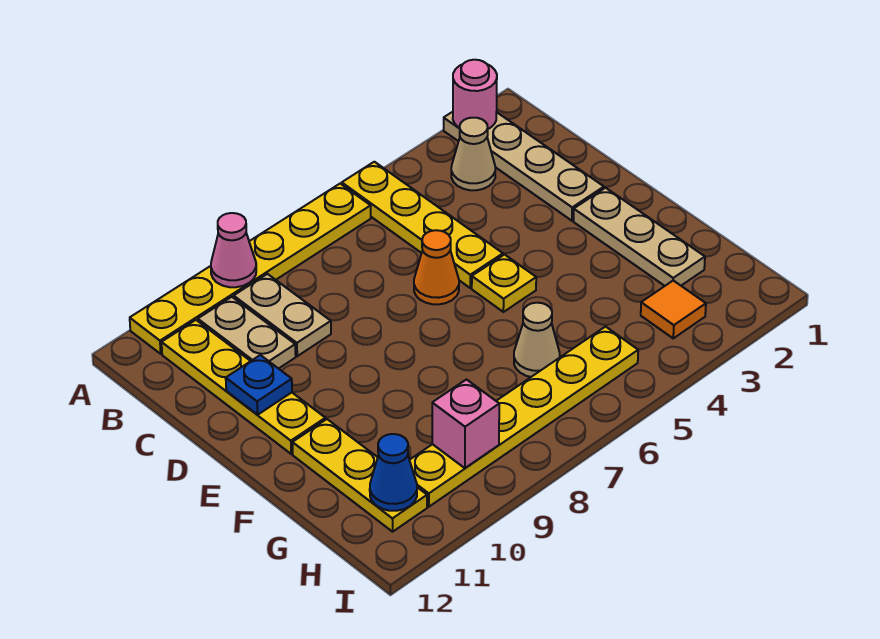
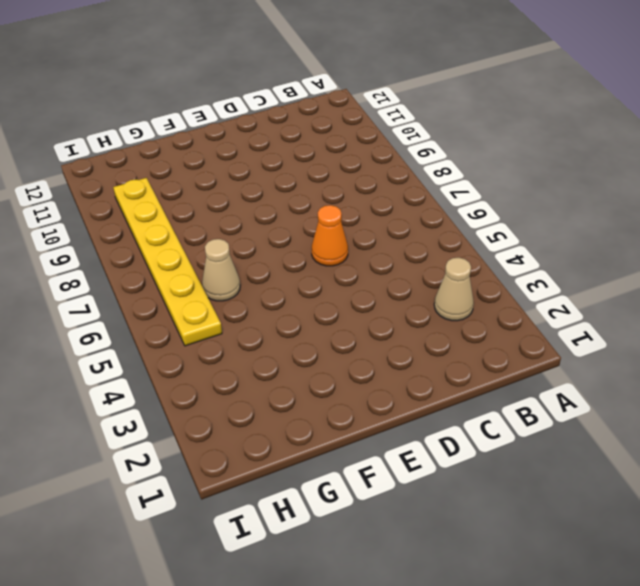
none -> tan 1x4 plate [444,112,604,221]
none -> yellow 1x4 plate [342,162,503,288]
none -> yellow 1x6 plate [130,184,371,354]

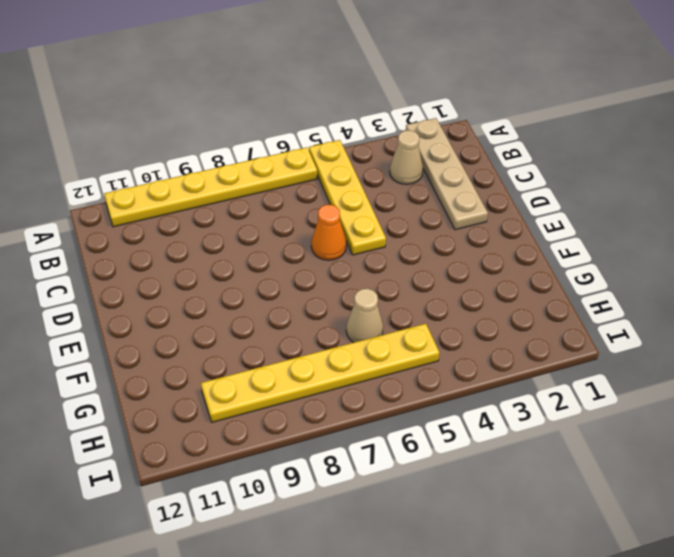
none -> tan 1x2 plate [234,274,331,356]
none -> tan 1x2 plate [198,297,296,369]
none -> yellow 1x4 plate [162,320,325,454]

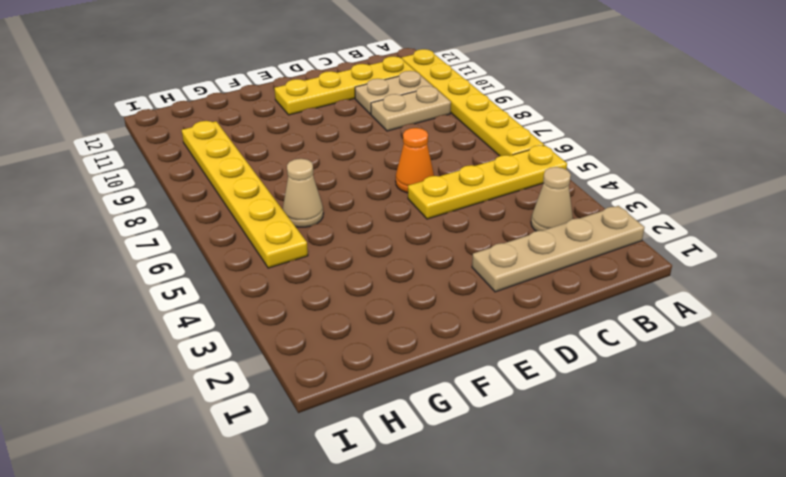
none -> tan 1x3 plate [573,188,705,286]
none -> yellow 1x1 plate [472,255,536,312]
none -> yellow 1x3 plate [292,419,427,532]

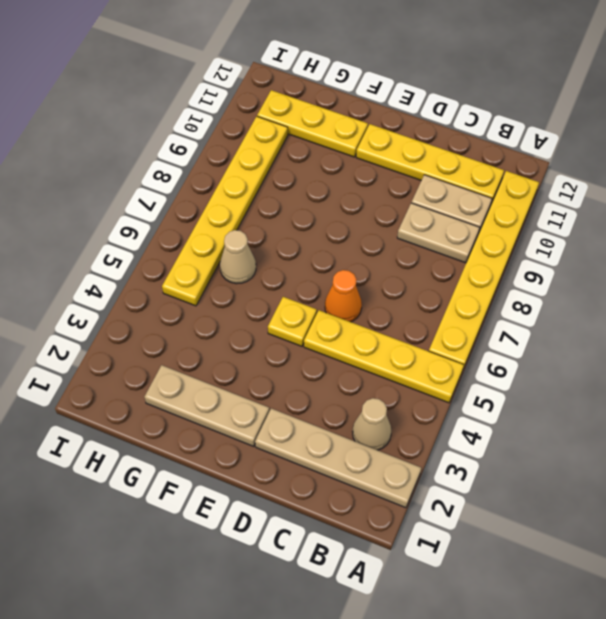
none -> orange 1x1 tile [641,281,706,338]
none -> pink 1x1 round brick [453,60,497,129]
none -> pink 1x1 cone [211,213,256,287]

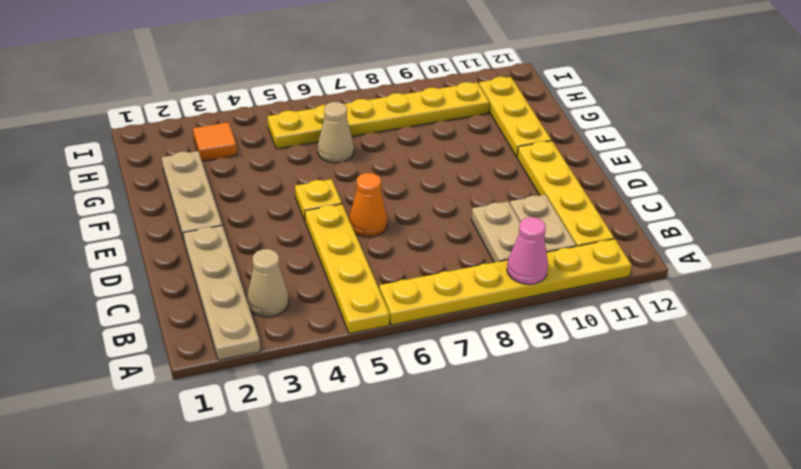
none -> pink 1x1 round brick [453,60,497,129]
none -> blue 1x1 plate [226,355,292,415]
none -> pink 1x1 brick [432,379,499,468]

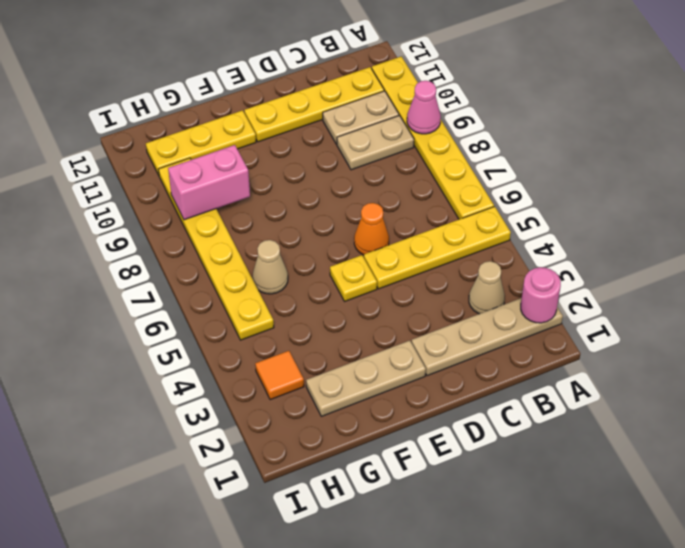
pink 1x2 brick [168,145,250,220] -> pink 1x1 brick [432,379,499,468]
none -> blue 1x1 plate [226,355,292,415]
none -> blue 1x1 cone [370,434,417,511]

